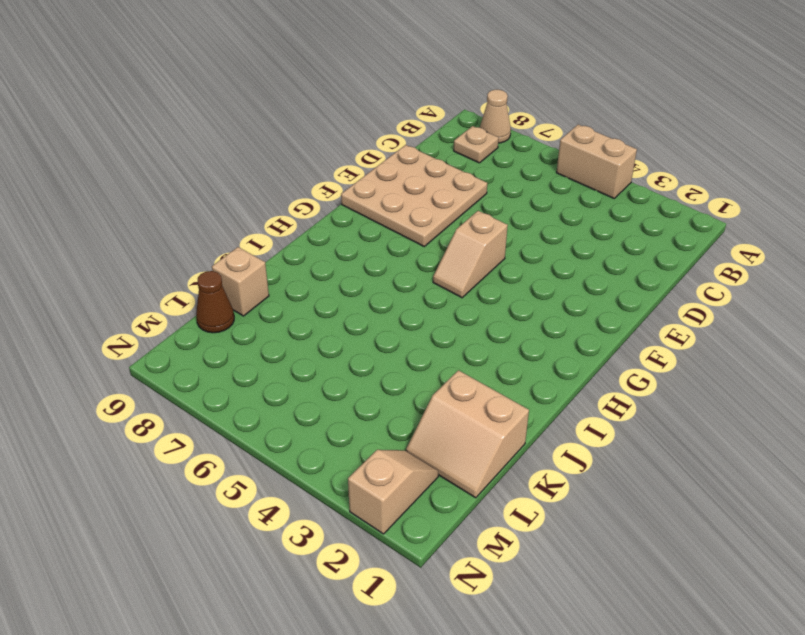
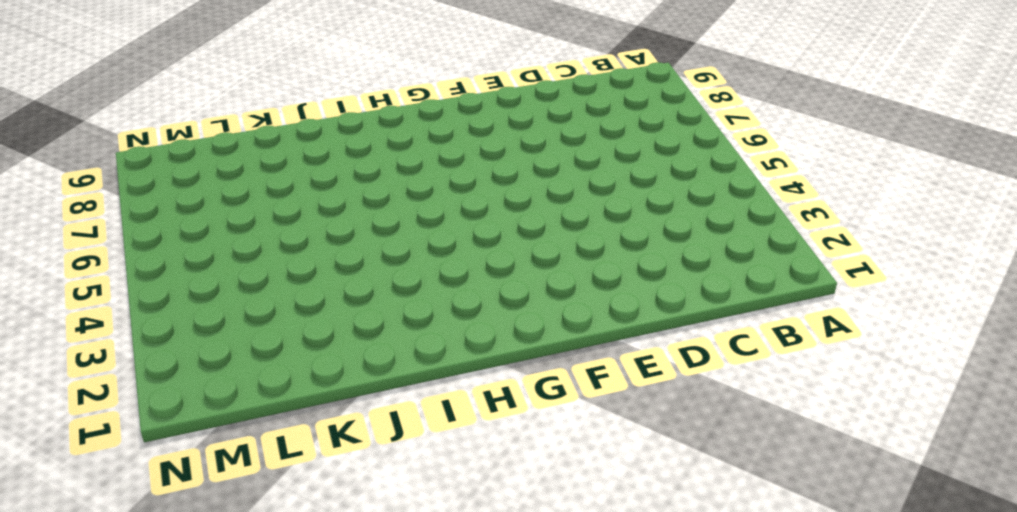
none -> tan 1x2 brick [556,125,637,198]
none -> tan 1x1 cone [480,90,511,143]

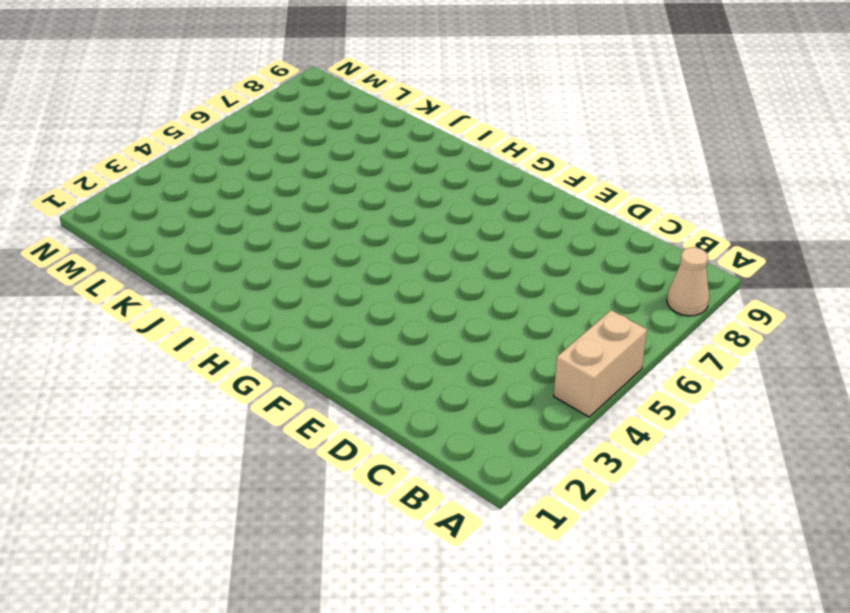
none -> tan 1x1 plate [454,126,499,163]
none -> tan 3x3 plate [341,145,487,246]

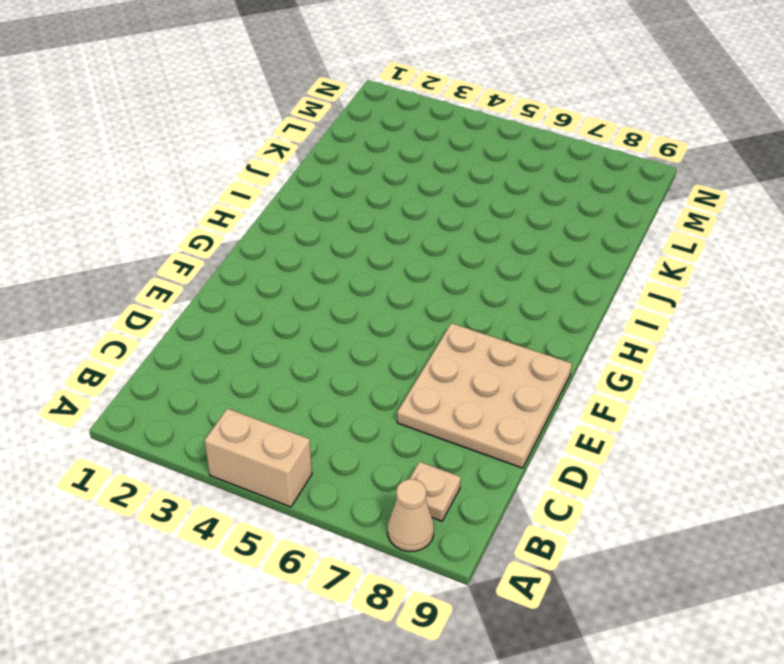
none -> tan 1x2 slope [433,211,508,298]
none -> tan 2x2 slope [406,370,529,498]

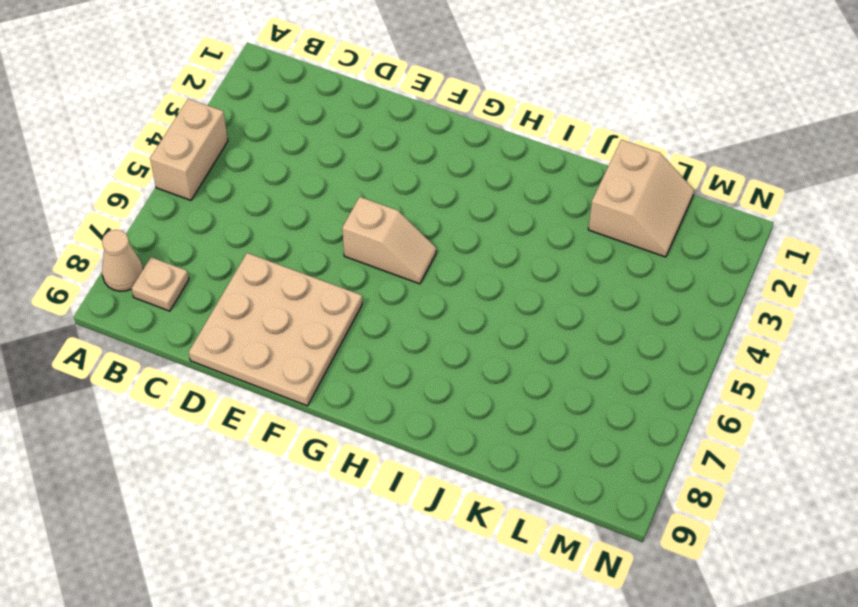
none -> tan 1x1 brick [212,247,269,316]
none -> brown 1x1 cone [196,271,234,333]

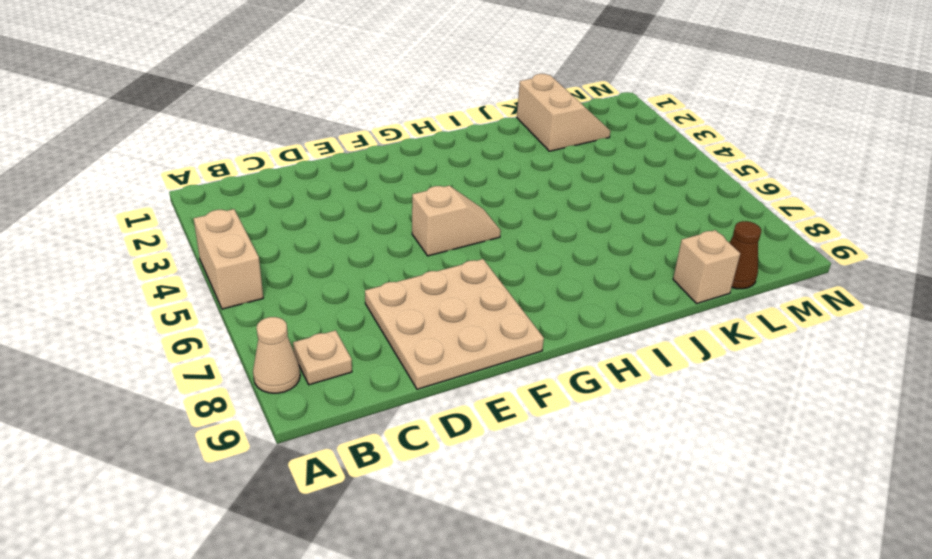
none -> tan 1x2 slope [348,450,438,534]

